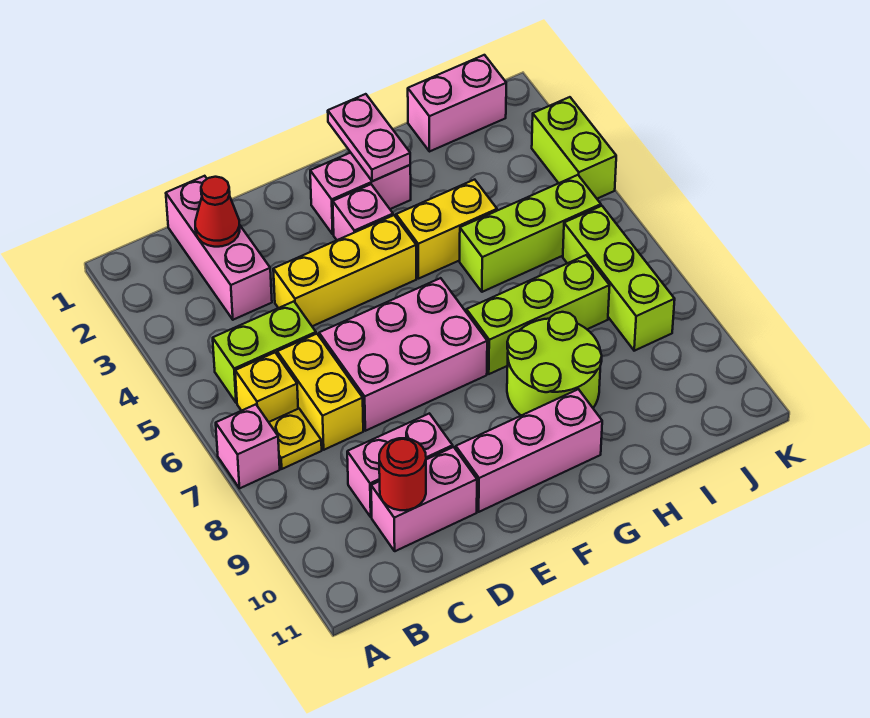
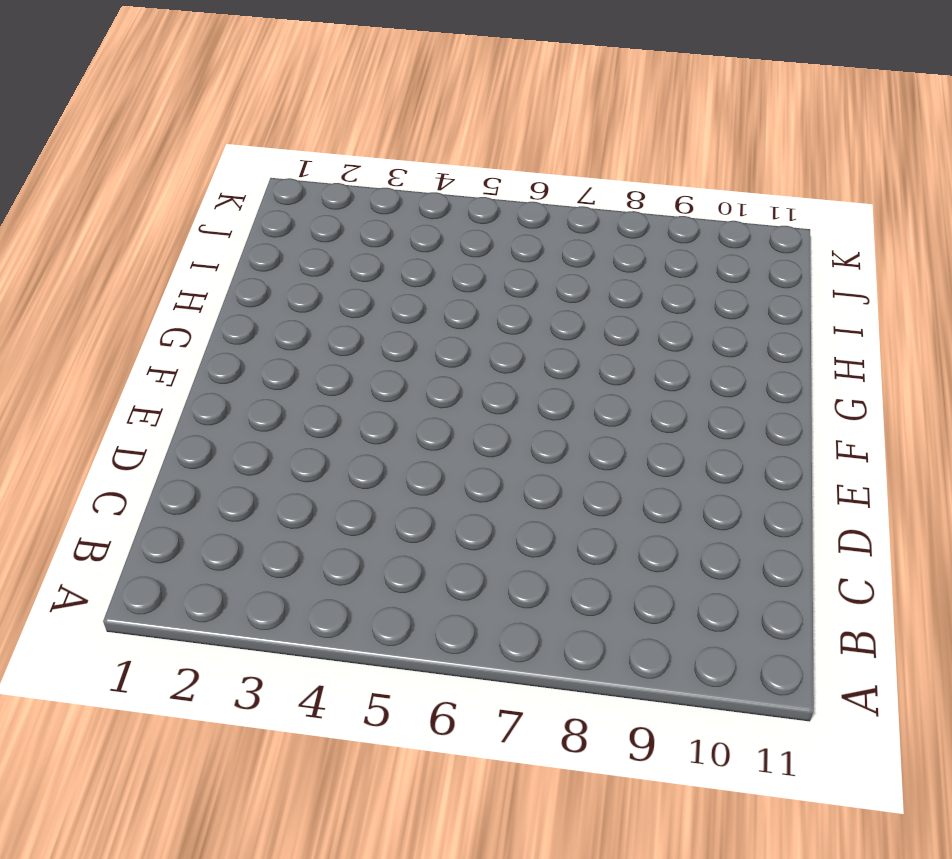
none -> pink 1x1 brick [216,404,280,488]
none -> lime 1x2 brick [213,301,316,403]
none -> yellow 1x1 brick [235,353,298,422]

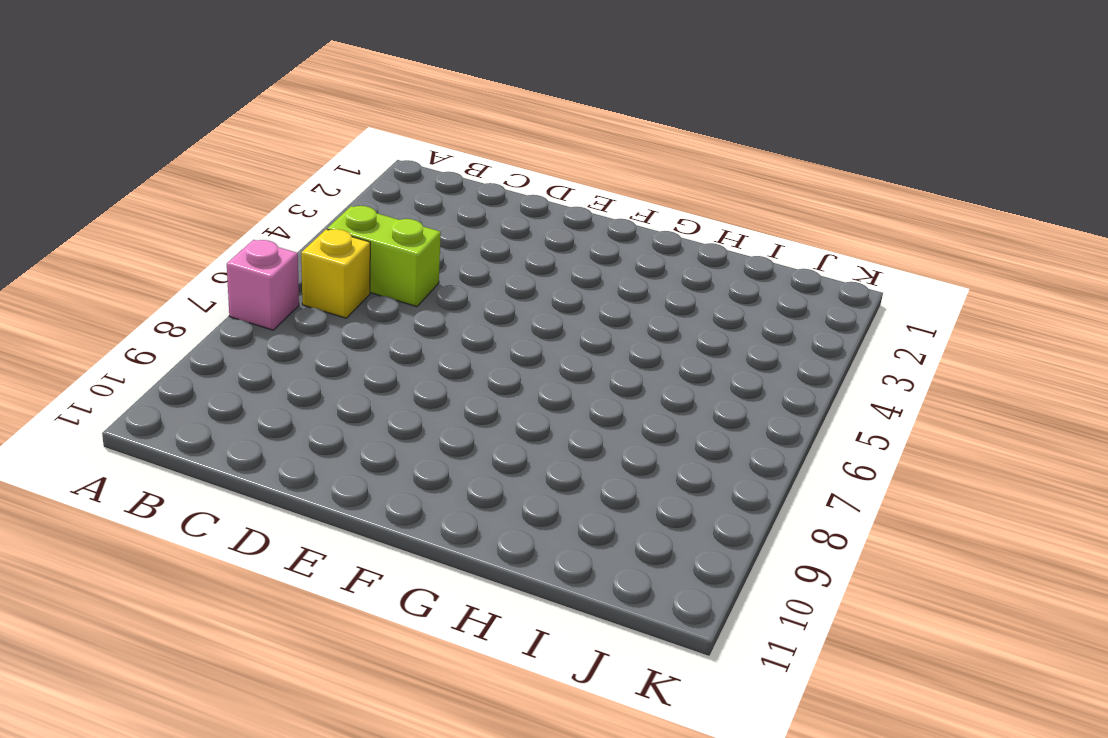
none -> yellow 1x1 plate [269,409,322,469]
none -> pink 1x3 brick [166,176,272,320]
none -> yellow 1x2 brick [277,334,363,450]

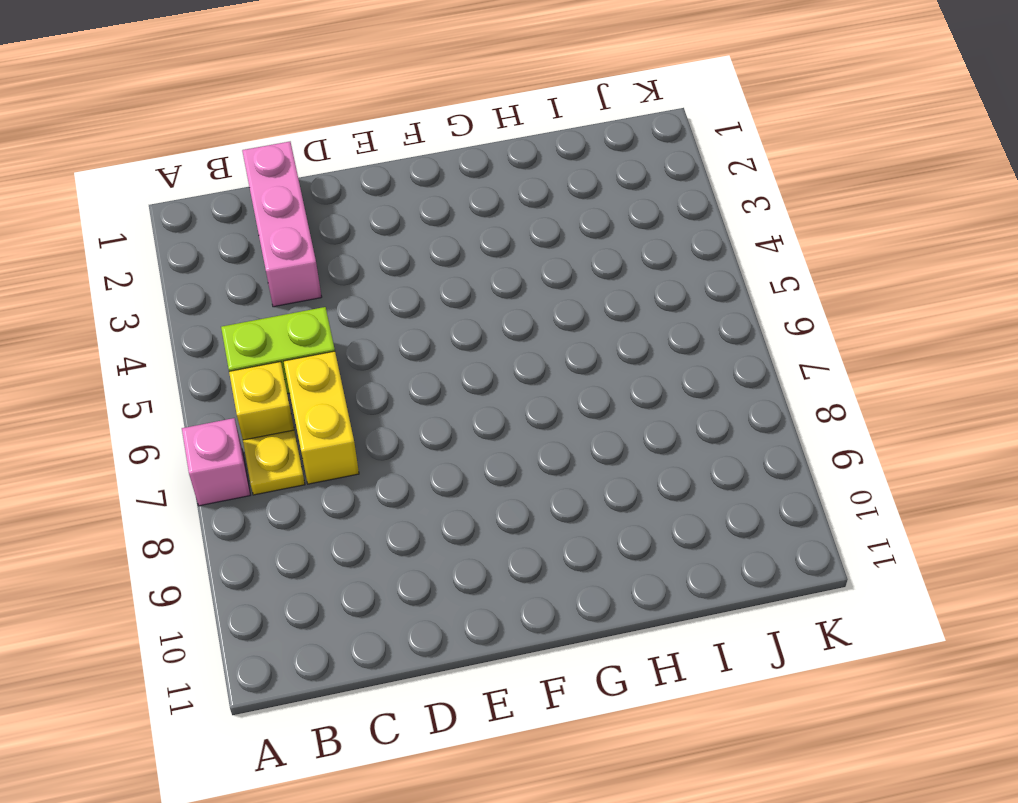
none -> pink 1x2 brick [347,413,453,517]
none -> pink 1x2 brick [371,447,477,551]
none -> yellow 1x3 brick [273,215,416,326]

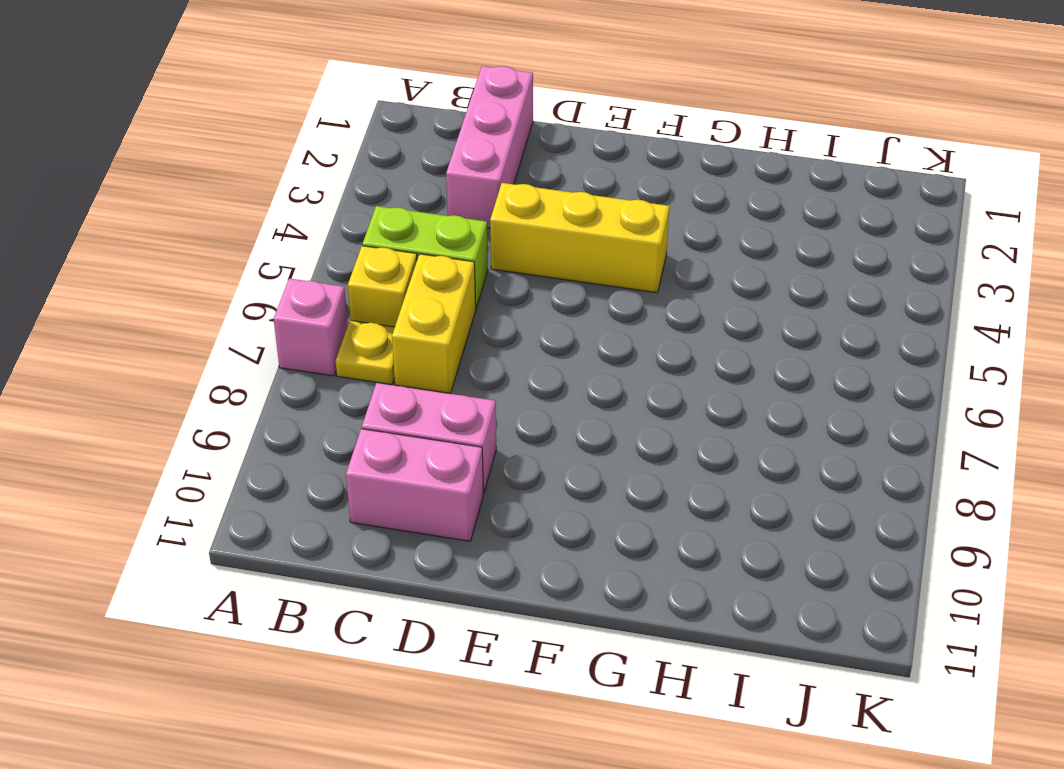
none -> pink 2x3 brick [319,278,487,431]
none -> pink 1x3 brick [456,389,602,512]
none -> pink 1x2 brick [310,153,411,234]

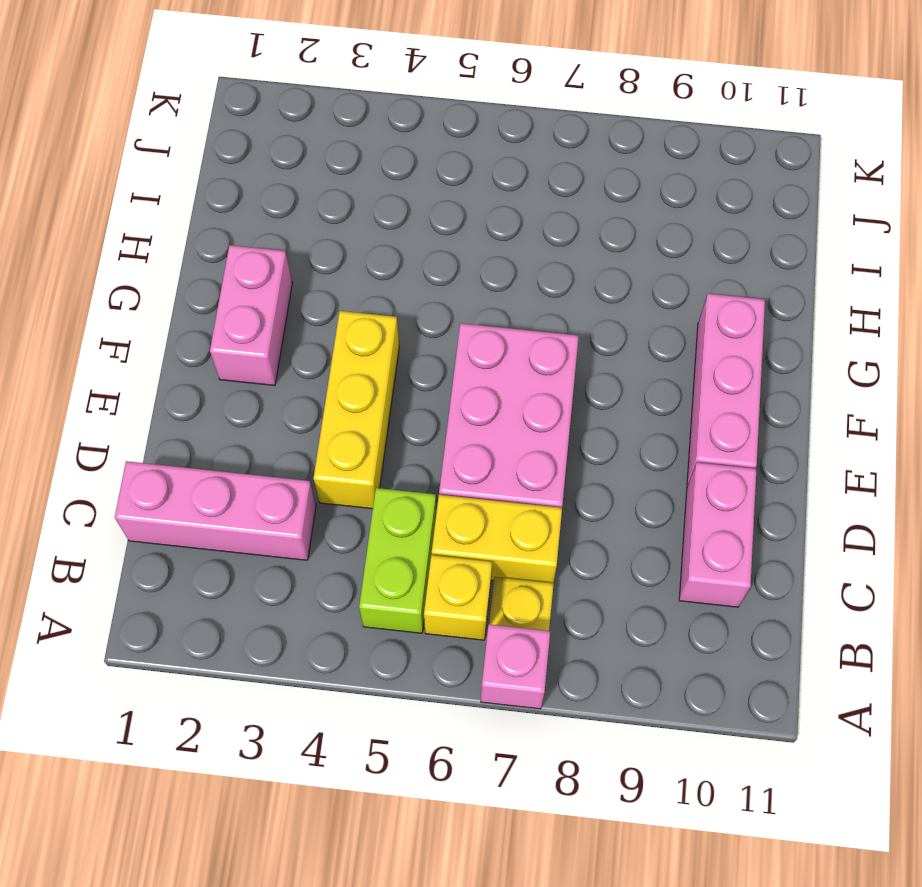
none -> pink 1x2 brick [347,413,453,517]
none -> pink 1x1 brick [333,184,393,240]
none -> yellow 1x2 brick [396,180,497,279]

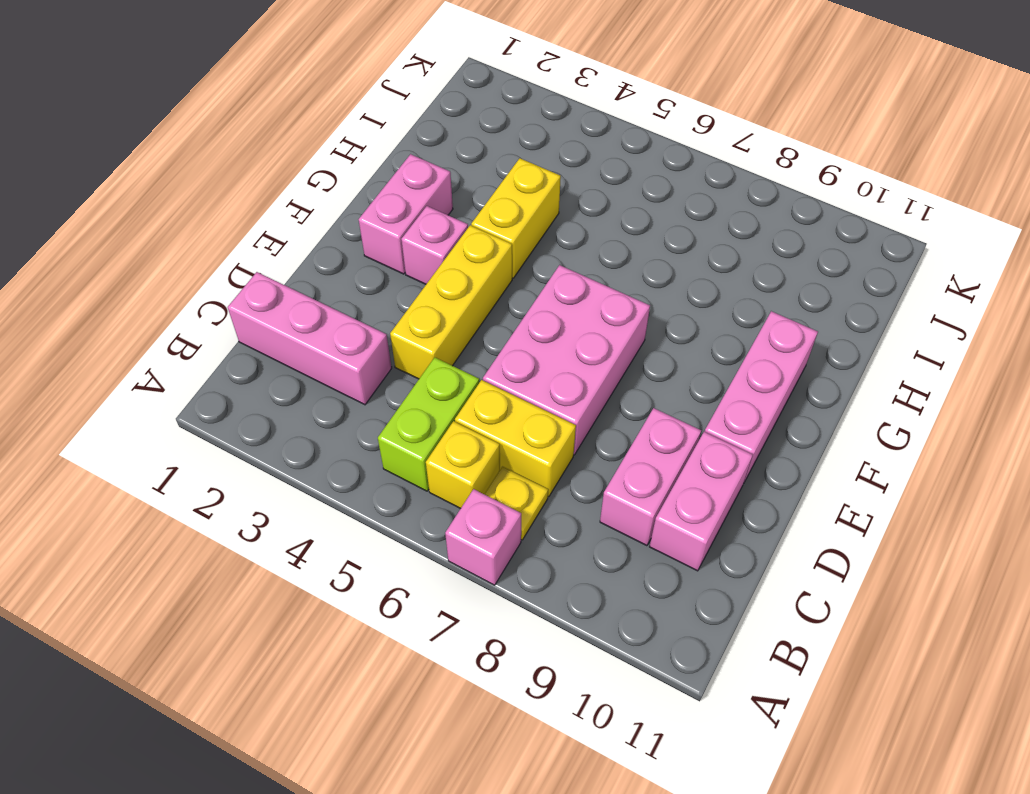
none -> lime 1x3 brick [466,255,610,374]
none -> lime 2x2 round brick [507,312,602,415]
none -> lime 1x3 brick [460,175,601,292]

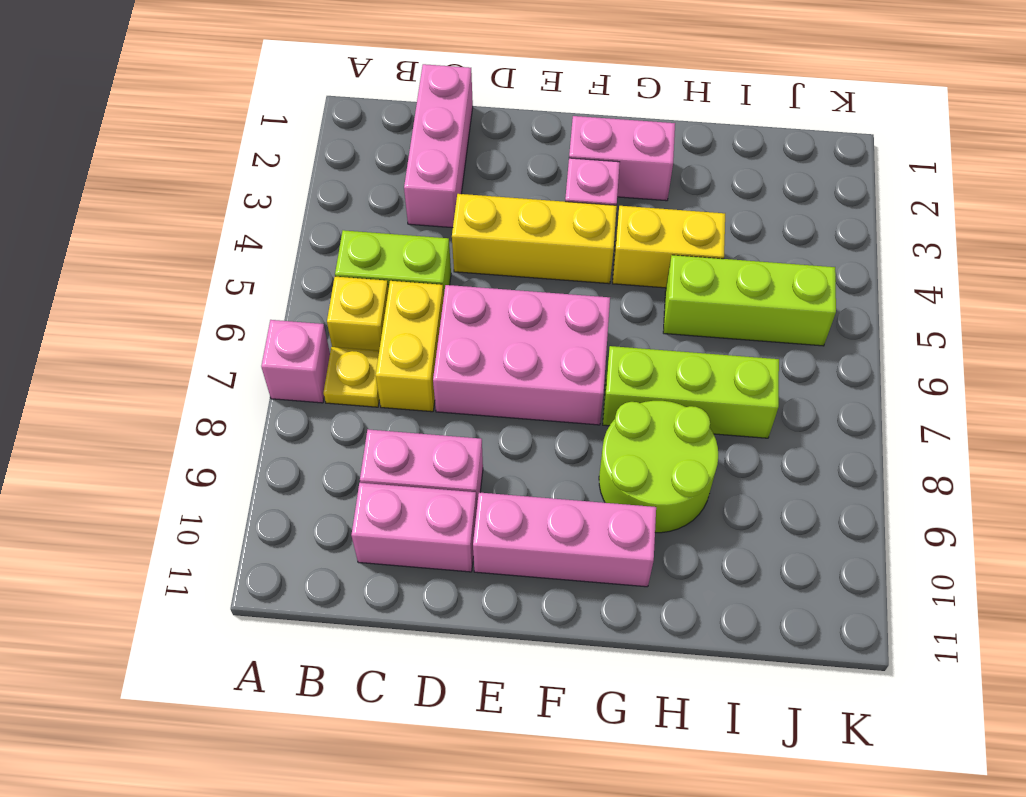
none -> pink 1x2 brick [408,55,506,152]
none -> lime 1x3 brick [563,206,675,351]
none -> lime 1x2 brick [532,97,616,199]

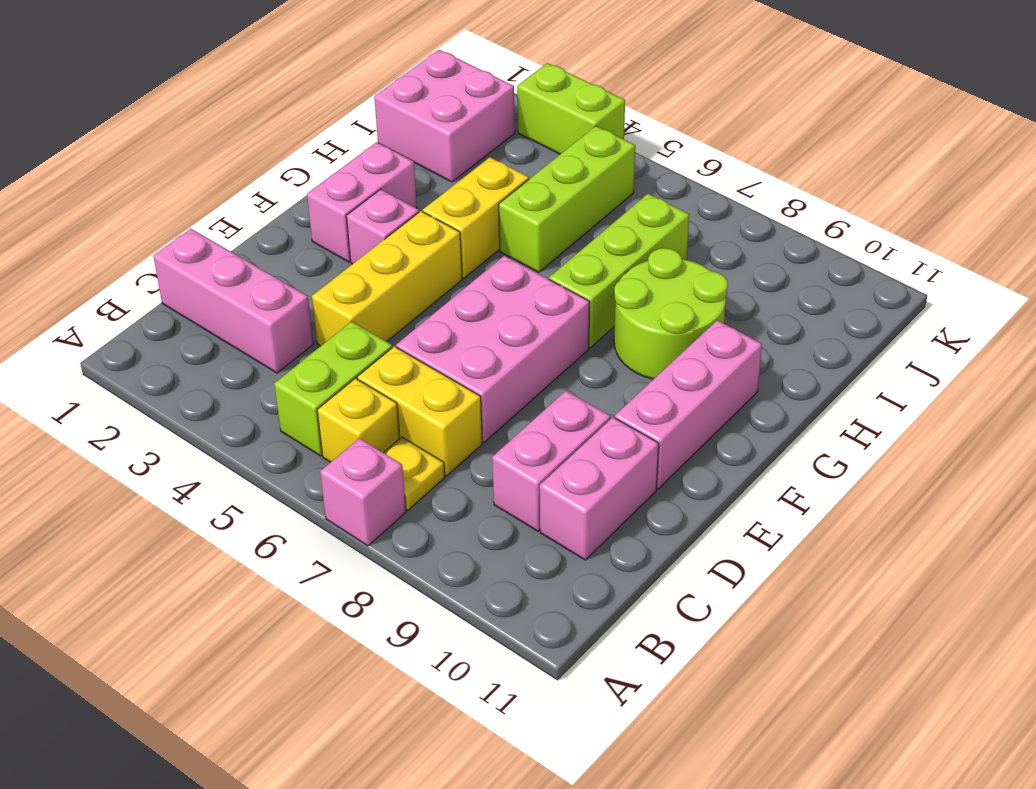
pink 2x2 brick [374,50,515,182] -> pink 1x2 brick [408,55,506,152]
none -> lime 1x3 brick [563,206,675,351]
none -> red 1x1 cone [195,177,240,247]
none -> red 1x1 round brick [379,438,426,510]

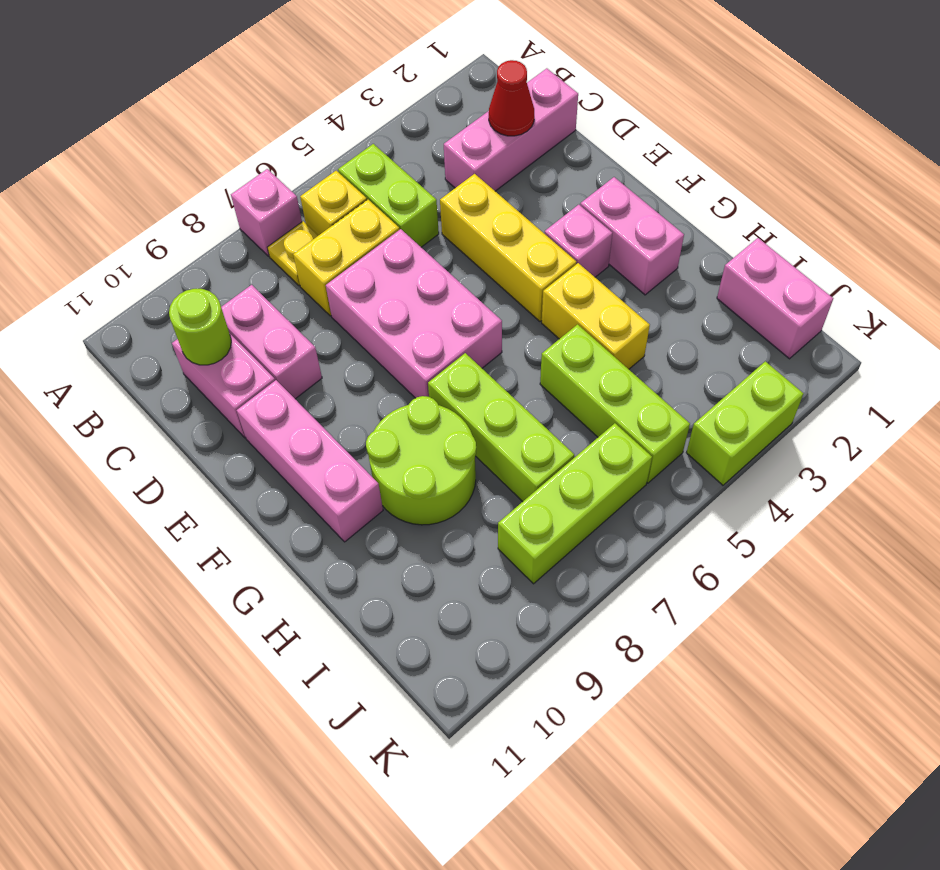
lime 1x1 round brick [169,289,231,365] -> red 1x1 round brick [379,438,426,510]
none -> pink 1x2 plate [328,94,410,181]

